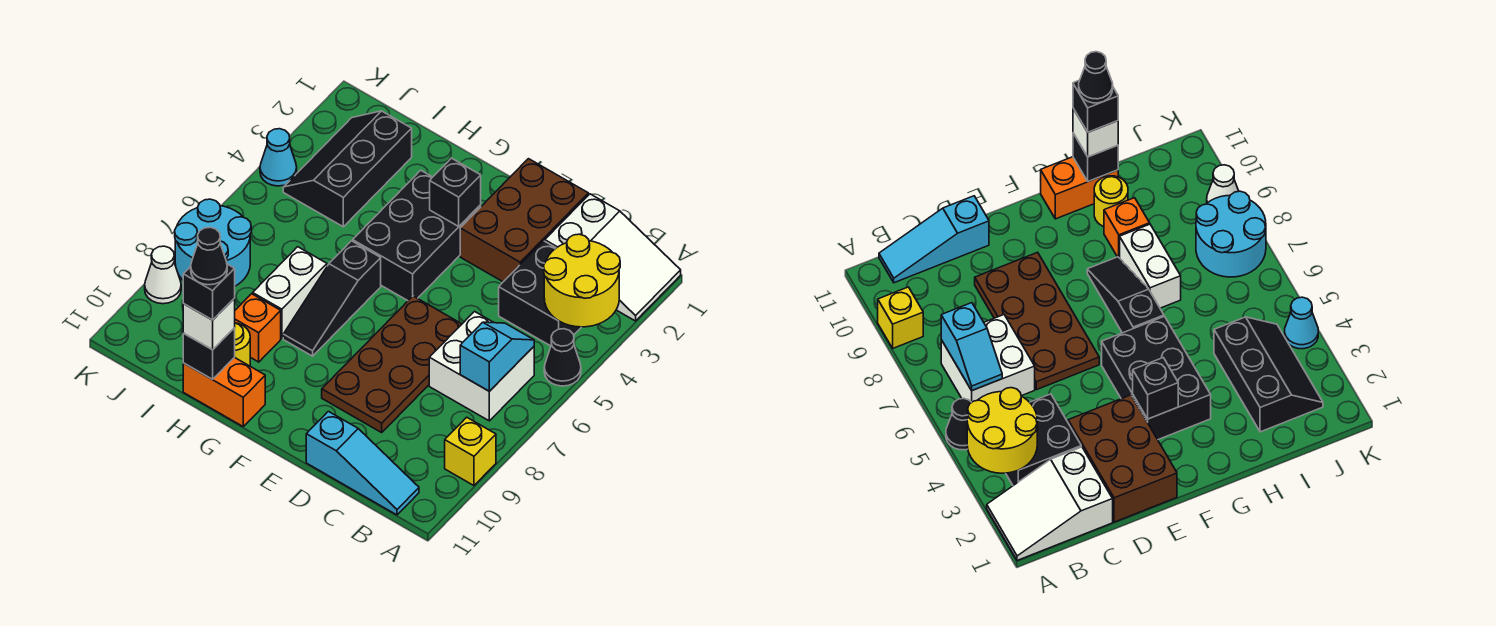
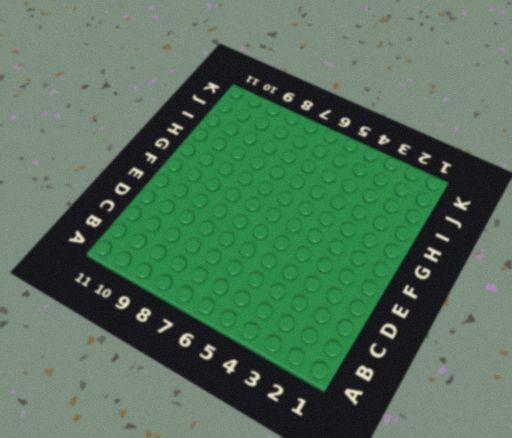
none -> white 2x3 slope [545,194,681,321]
none -> black 1x1 cone [544,329,581,386]
none -> yellow 1x1 brick [445,417,496,486]

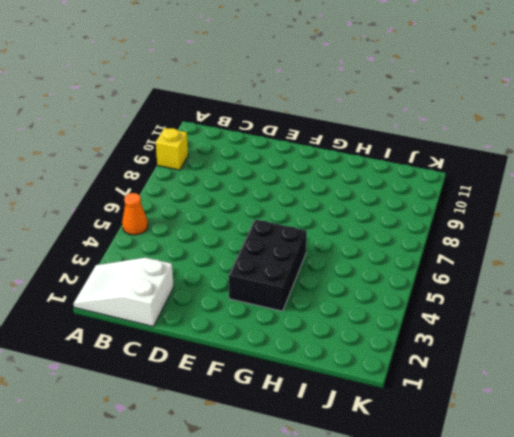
orange 1x1 cone [122,193,148,235] -> black 1x1 cone [544,329,581,386]
none -> black 2x2 brick [499,241,581,346]
none -> white 2x2 brick [429,312,534,421]
none -> cyan 1x3 slope [306,411,419,515]

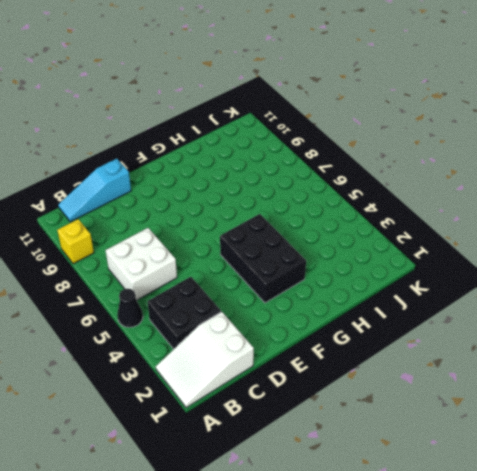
none -> brown 2x3 brick [460,159,588,282]
none -> brown 2x4 plate [322,296,462,432]
none -> black 1x3 slope [283,241,381,356]

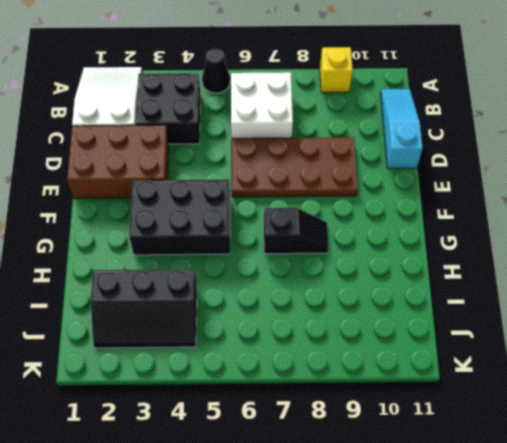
black 1x2 slope [264,208,328,254] -> black 1x3 slope [283,241,381,356]
none -> orange 1x2 brick [183,357,265,426]
none -> white 1x2 brick [253,247,327,338]
none -> orange 1x1 brick [235,294,281,362]

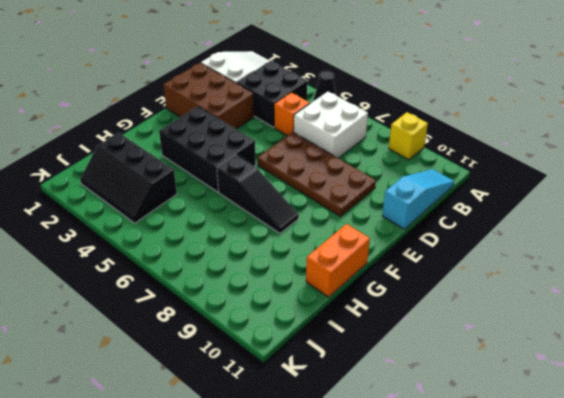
orange 1x1 brick [274,93,310,136] -> orange 1x1 brick moved to [235,294,281,362]
none -> white 1x2 brick [253,247,327,338]
none -> yellow 1x1 round brick [235,323,250,366]
none -> cyan 2x2 round brick [175,199,251,286]

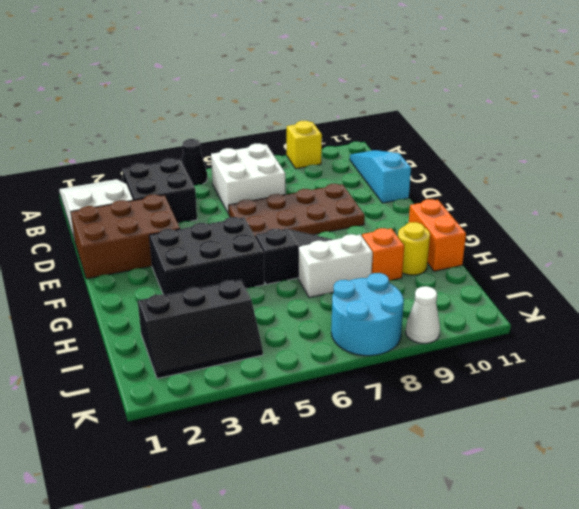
none -> cyan 1x1 cone [260,129,297,186]
none -> yellow 2x2 round brick [544,234,620,327]
none -> cyan 1x2 slope [460,322,534,391]

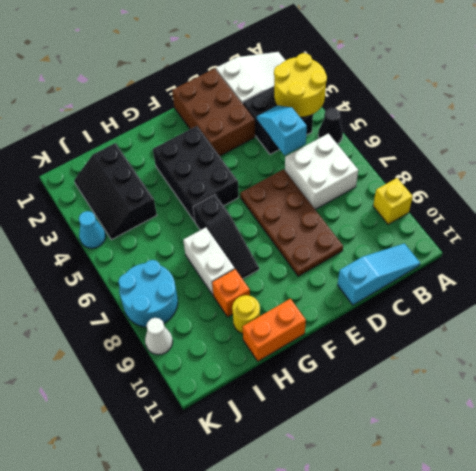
cyan 1x2 slope [257,105,307,155] -> cyan 1x2 slope moved to [460,322,534,391]
none -> black 1x1 brick [430,158,481,226]
none -> black 1x1 brick [183,328,235,379]
none -> white 1x1 brick [183,298,235,350]

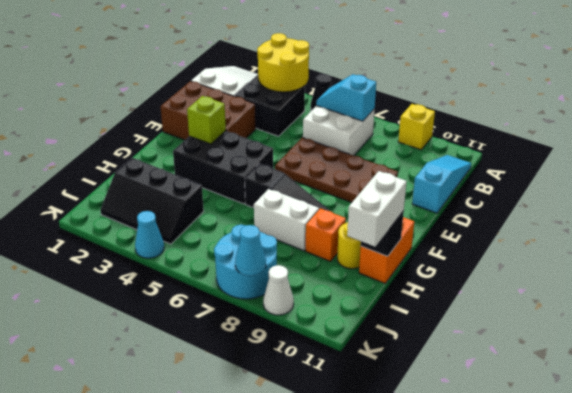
lime 1x1 brick [187,96,226,144] -> black 1x1 brick [430,158,481,226]
white 1x2 brick [347,171,407,247] -> white 1x1 brick [183,298,235,350]
cyan 1x1 cone [235,225,266,276] -> none
none -> black 1x1 brick [183,264,235,320]
none -> black 1x1 cone [191,227,227,285]

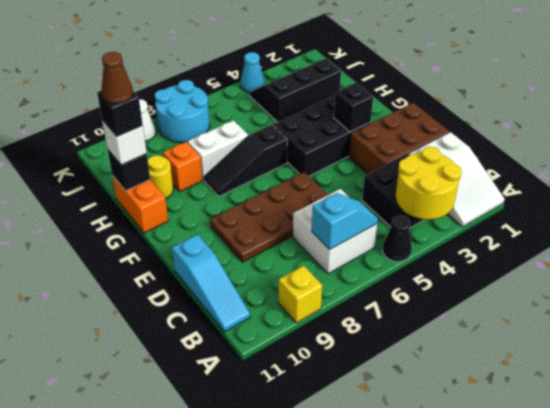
brown 1x1 cone [102,52,133,104] -> black 1x1 cone [191,227,227,285]

